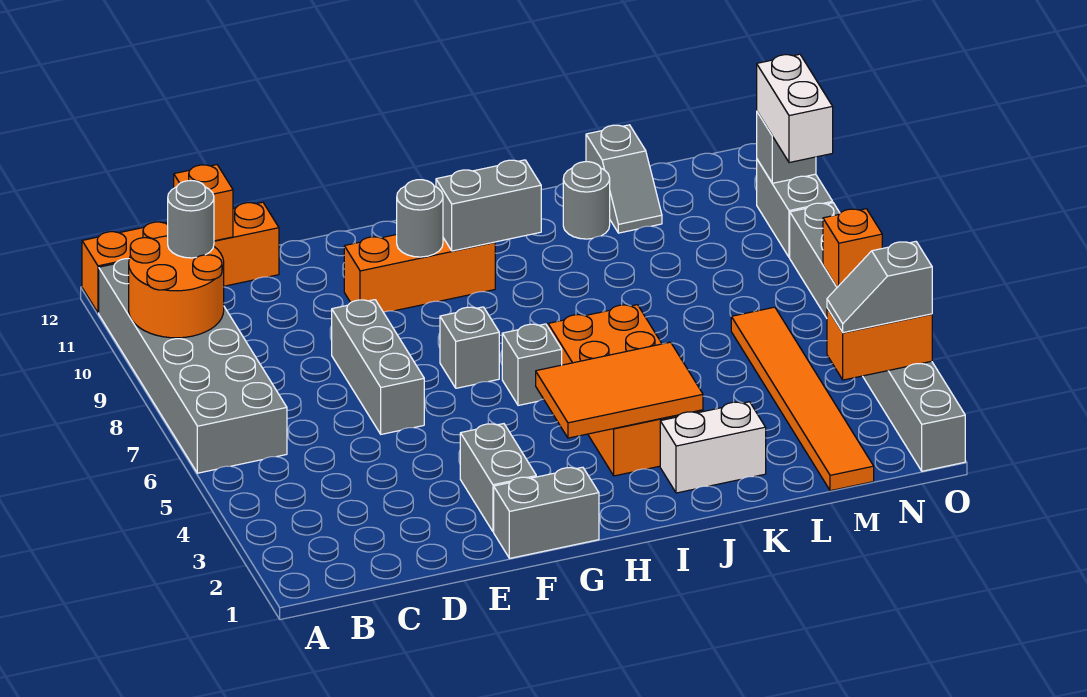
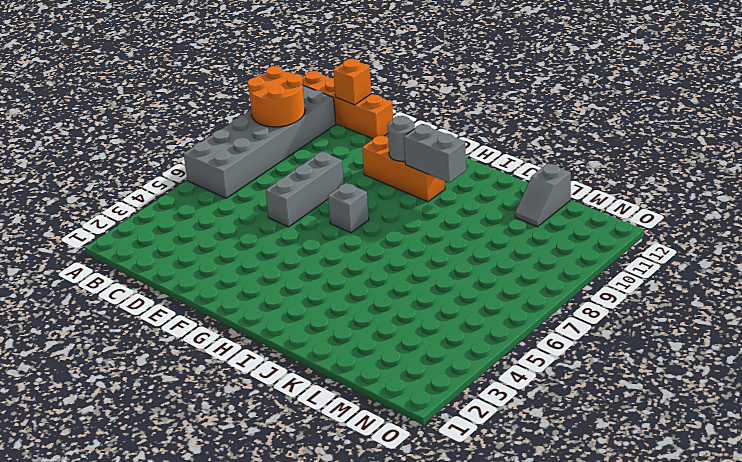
none -> grey 1x2 brick [494,467,599,558]
none -> grey 1x2 brick [460,424,536,532]
none -> grey 1x1 brick [502,324,562,405]

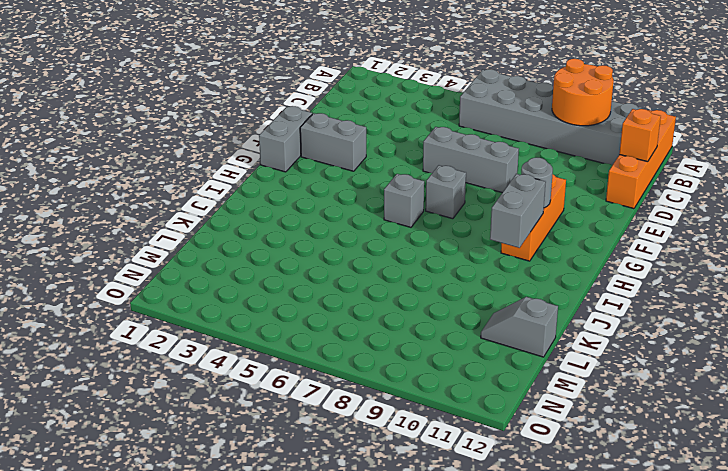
none -> orange 2x4 brick [548,305,703,476]
none -> white 1x2 brick [660,402,766,493]
none -> grey 1x1 round brick [563,162,610,239]

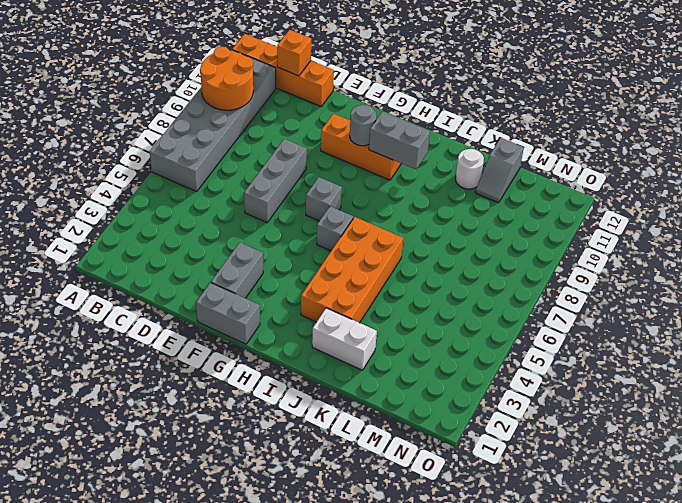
white 1x1 round brick [456,149,484,189] -> grey 1x1 round brick [563,162,610,239]
none -> orange 1x6 tile [731,307,874,491]
none -> grey 1x8 brick [790,203,965,471]
none -> grey 1x2 brick [757,160,833,258]

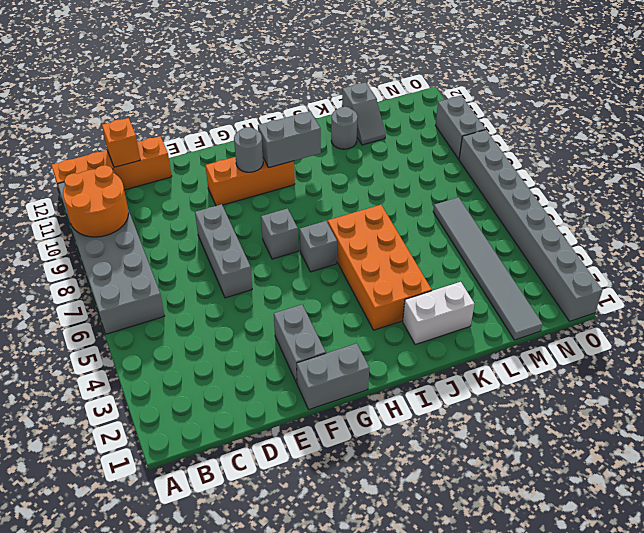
grey 1x6 tile [433,197,543,340] -> orange 1x6 tile [731,307,874,491]
none -> orange 2x3 tile [536,342,703,438]
none -> orange 1x2 brick [827,308,932,380]
none -> orange 1x1 brick [823,209,882,287]

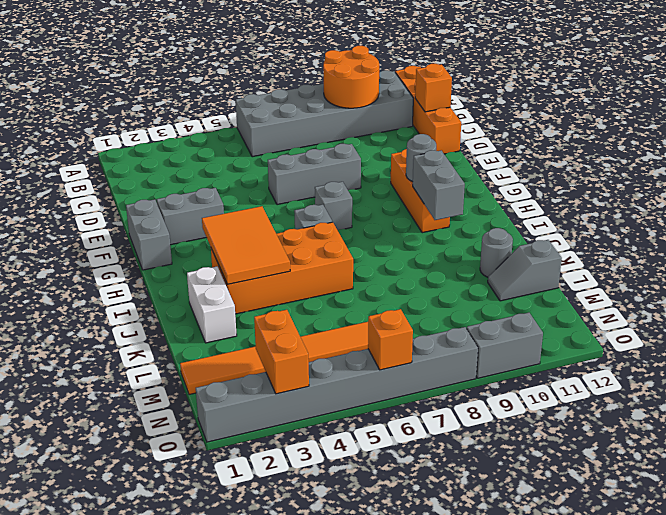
none -> grey 1x1 brick [757,112,816,183]
none -> grey 1x1 round brick [168,181,214,258]
none -> grey 1x2 slope [827,242,932,333]

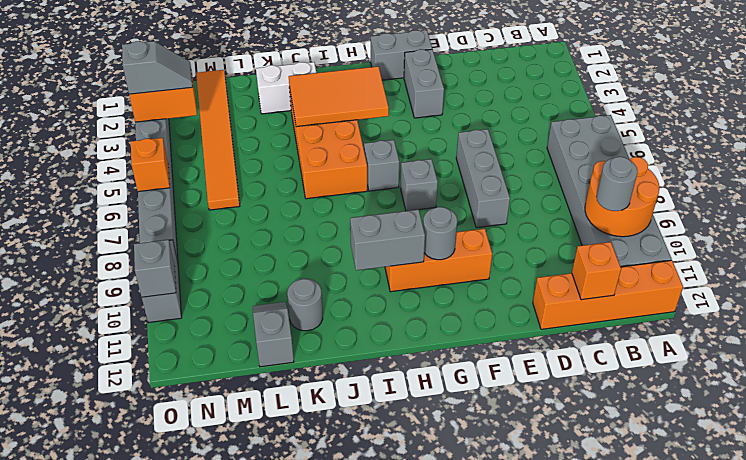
none -> white 1x2 brick [757,54,833,163]

